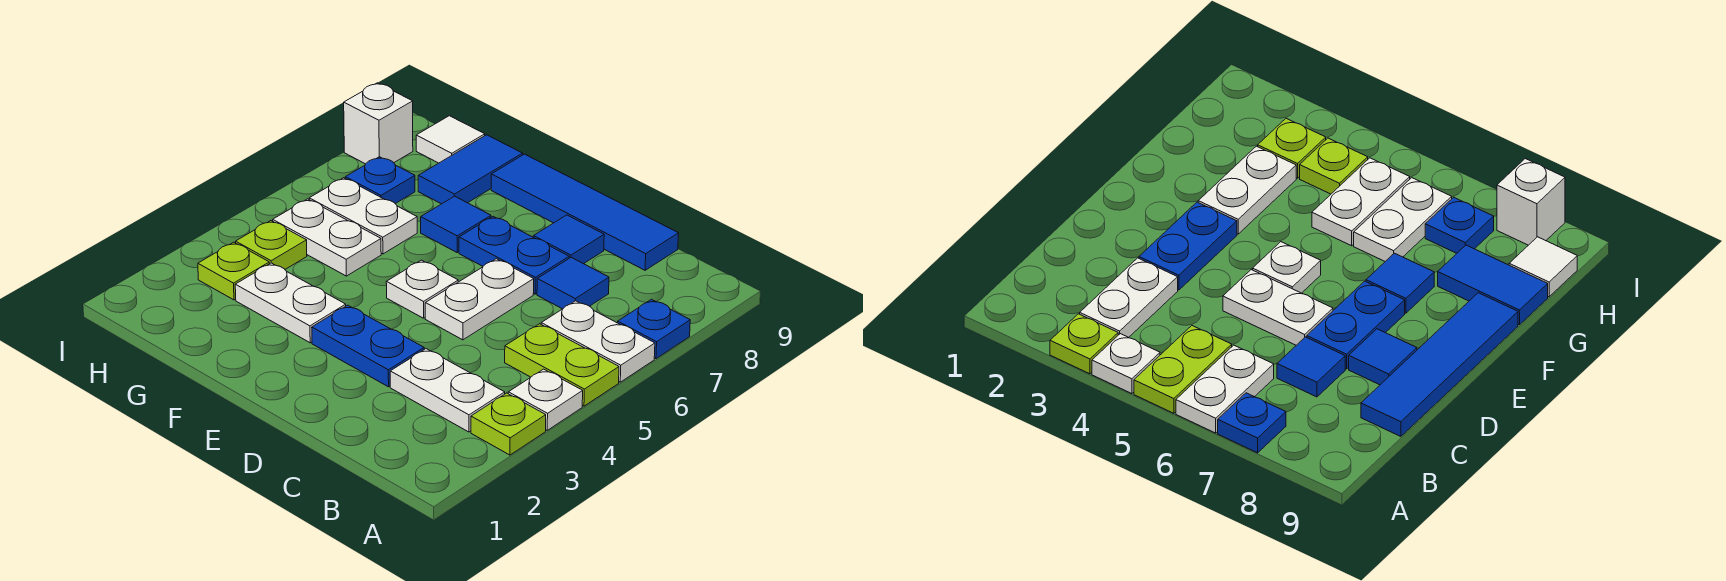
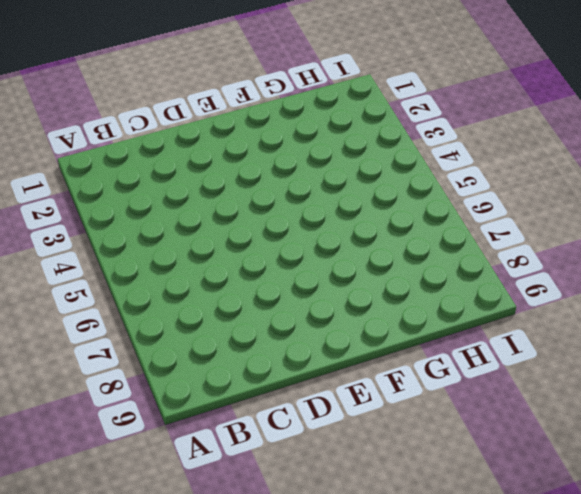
none -> lime 1x1 plate [471,393,546,455]
none -> white 1x1 plate [508,369,583,430]
none -> lime 1x2 plate [505,324,619,406]

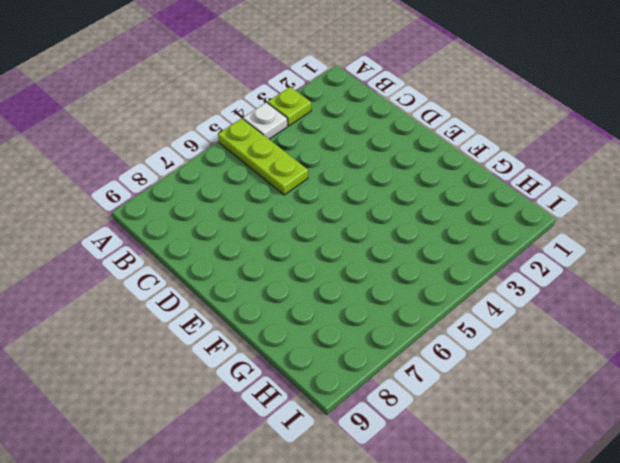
lime 1x3 plate [218,118,308,195] -> lime 1x2 plate [505,324,619,406]
none -> white 1x2 plate [541,301,655,382]
none -> blue 1x1 plate [618,299,690,359]
none -> white 1x2 plate [390,349,505,432]

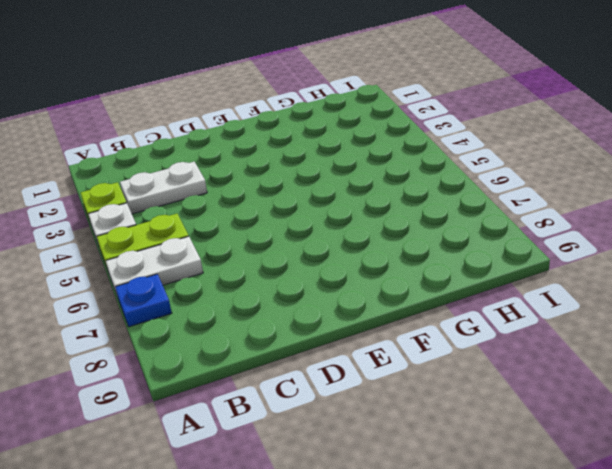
none -> blue 1x1 tile [537,257,609,309]
none -> blue 1x4 tile [491,154,679,270]
none -> blue 1x2 plate [312,305,424,387]

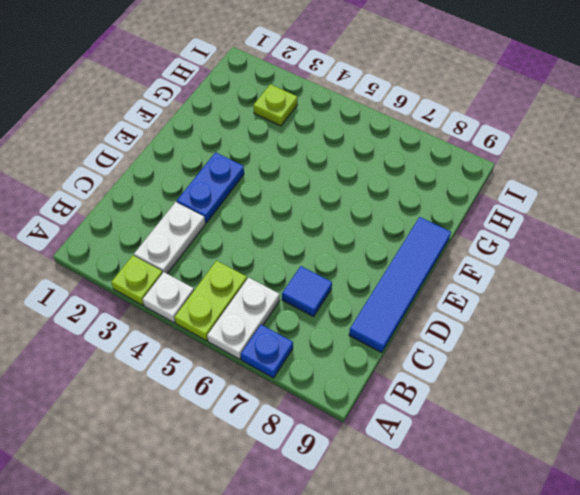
none -> white 1x2 plate [425,259,534,340]
none -> blue 1x2 plate [459,217,569,294]
none -> blue 1x1 tile [533,215,604,264]

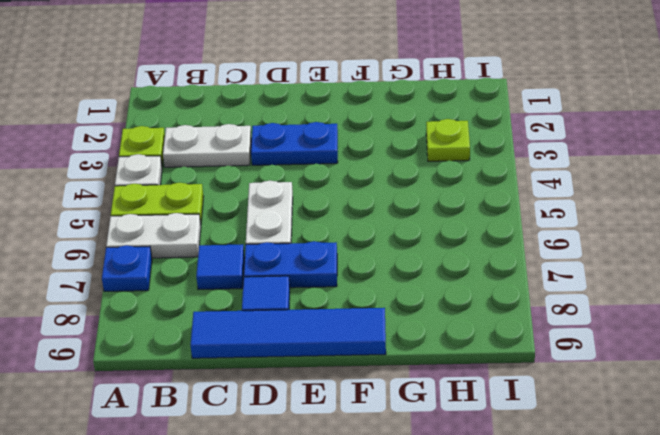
none -> white 1x1 plate [386,260,458,318]
none -> white 1x2 plate [235,263,346,343]
none -> blue 1x1 tile [421,196,491,252]

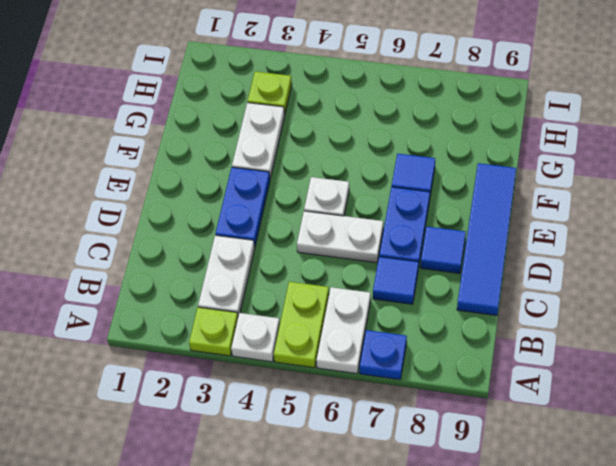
none -> white 1x2 plate [273,199,381,276]
none -> white 1x2 plate [309,178,417,254]
none -> blue 1x2 tile [418,135,523,204]

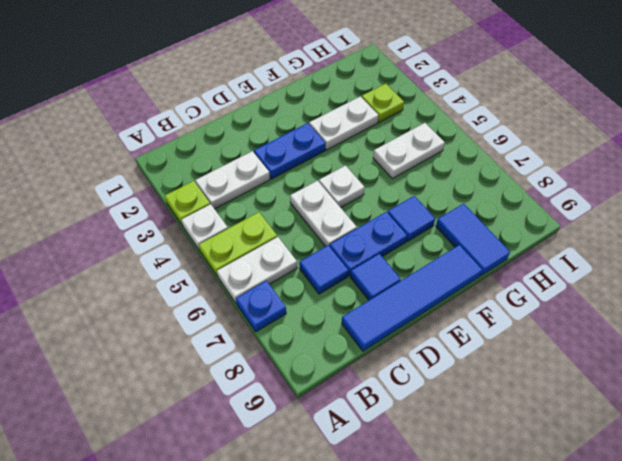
none -> white 1x2 plate [309,178,417,254]
none -> lime 1x1 plate [236,221,307,269]
none -> blue 1x1 plate [345,157,415,204]

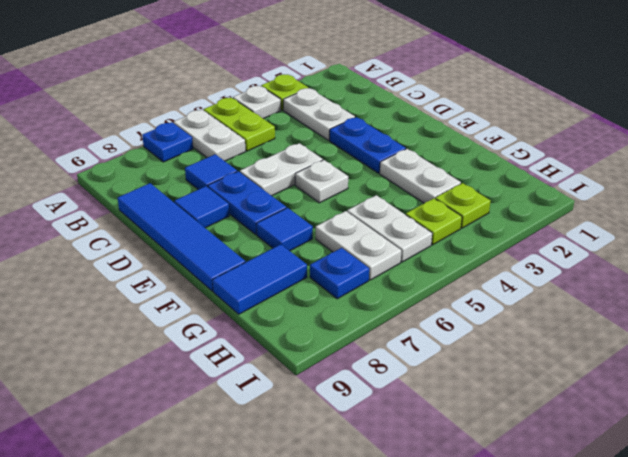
none -> white 1x1 tile [416,116,485,163]
none -> white 1x1 brick [344,83,413,164]

